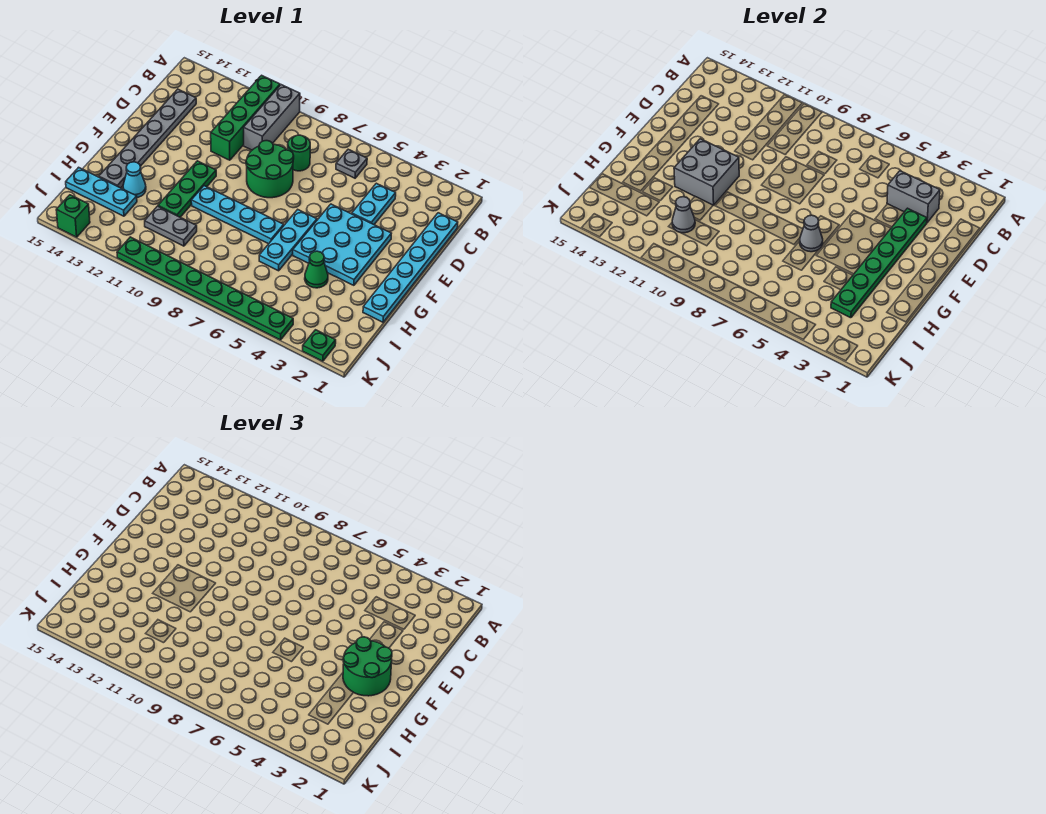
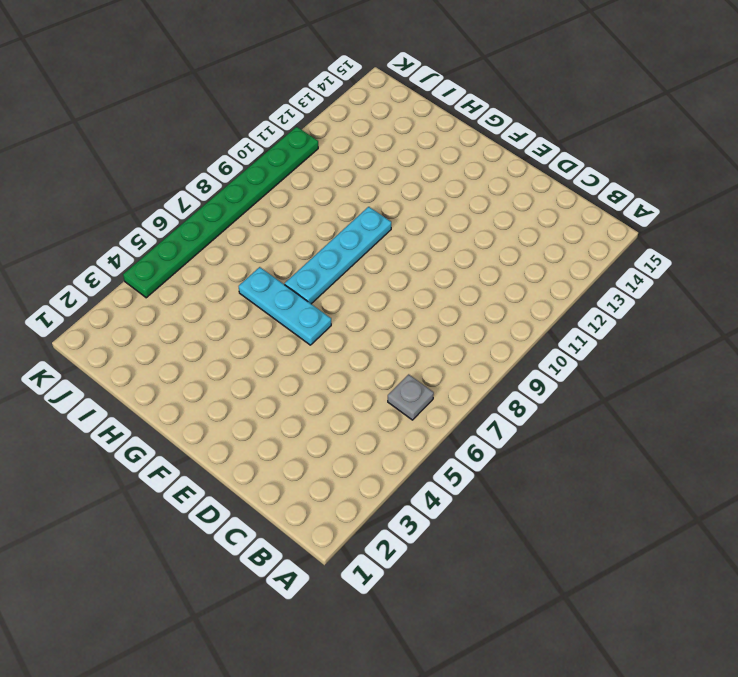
none -> grey 1x3 brick [244,85,300,150]
none -> green 1x4 brick [211,75,280,160]
none -> cyan 1x6 plate [363,213,458,322]

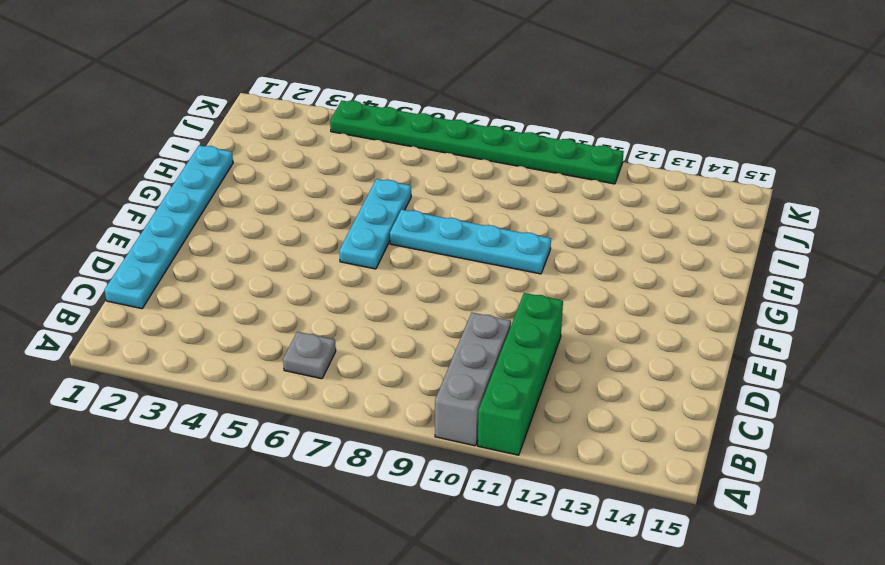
none -> cyan 1x2 plate [352,183,396,224]
none -> green 1x1 round brick [288,135,310,171]
none -> grey 1x6 plate [99,89,196,188]

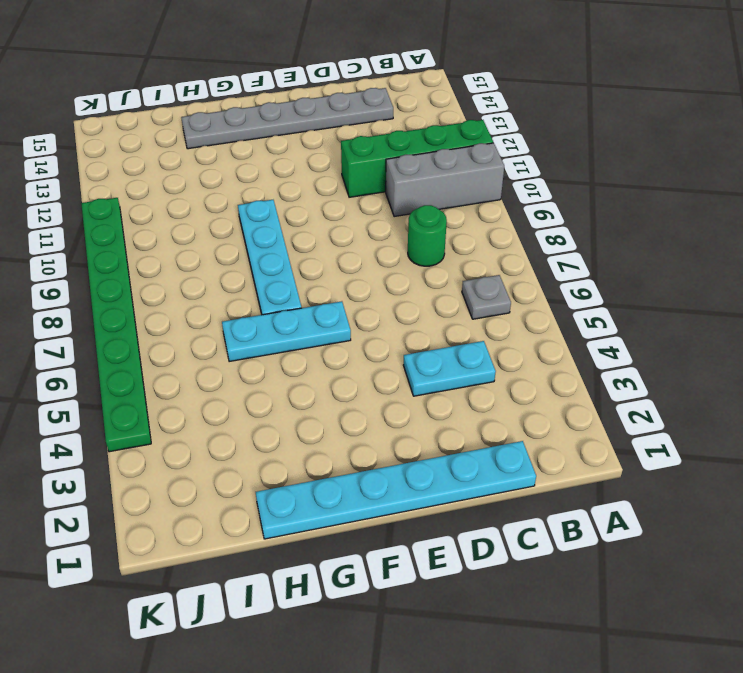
none -> green 2x2 round brick [246,141,294,198]
none -> cyan 3x3 plate [293,204,391,285]
none -> green 1x3 plate [158,161,216,217]

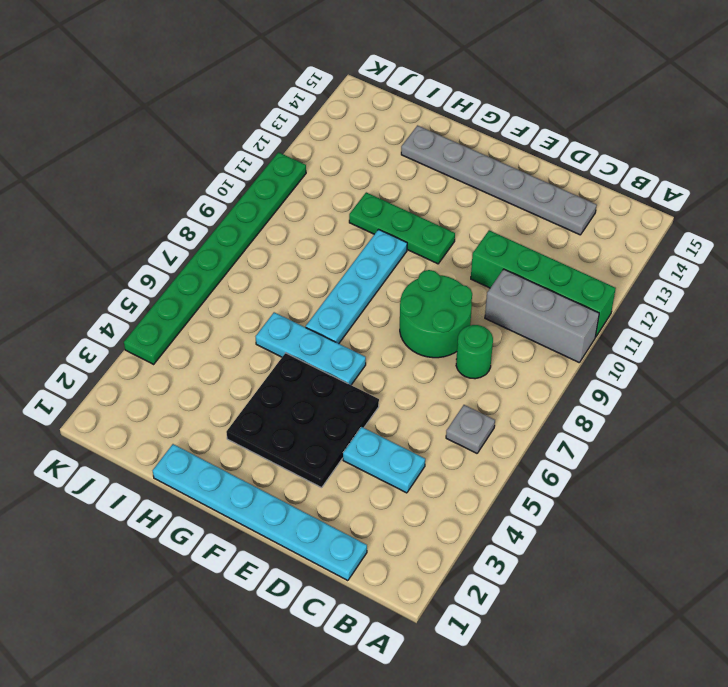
black 3x3 plate [226,353,379,488] -> cyan 3x3 plate [293,204,391,285]
none -> green 1x1 cone [305,251,328,288]
none -> cyan 1x1 cone [123,162,146,198]
none -> grey 1x2 plate [145,206,197,246]

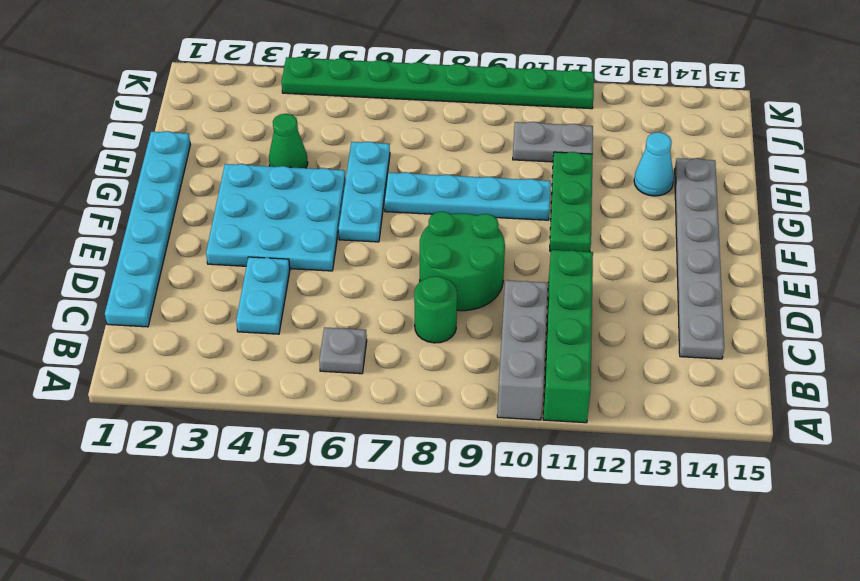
none -> cyan 1x3 plate [66,167,137,216]
none -> green 1x1 plate [303,330,336,361]
none -> green 1x1 brick [56,195,90,237]

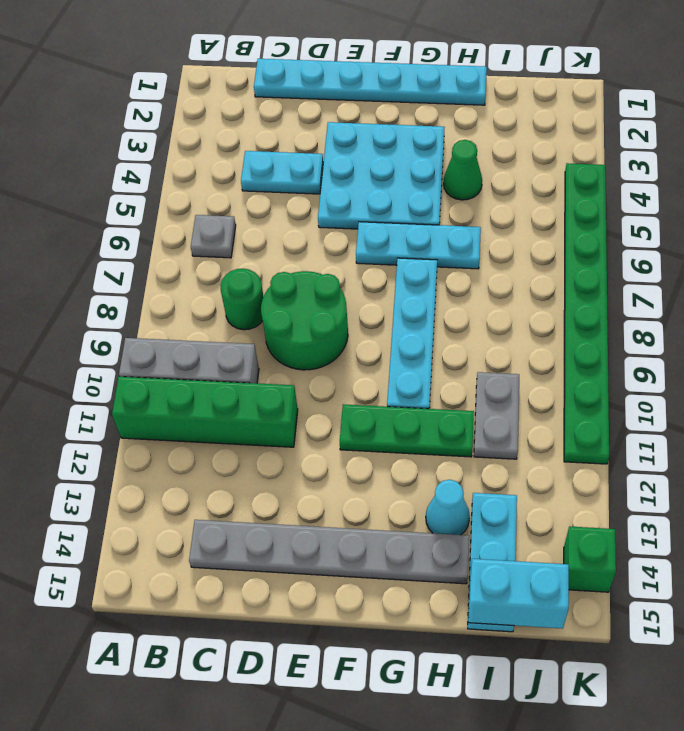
cyan 1x2 brick [468,559,569,629] -> none
none -> green 1x1 plate [303,330,336,361]
none -> grey 1x2 brick [887,171,940,223]
none -> green 1x6 plate [831,208,927,318]

